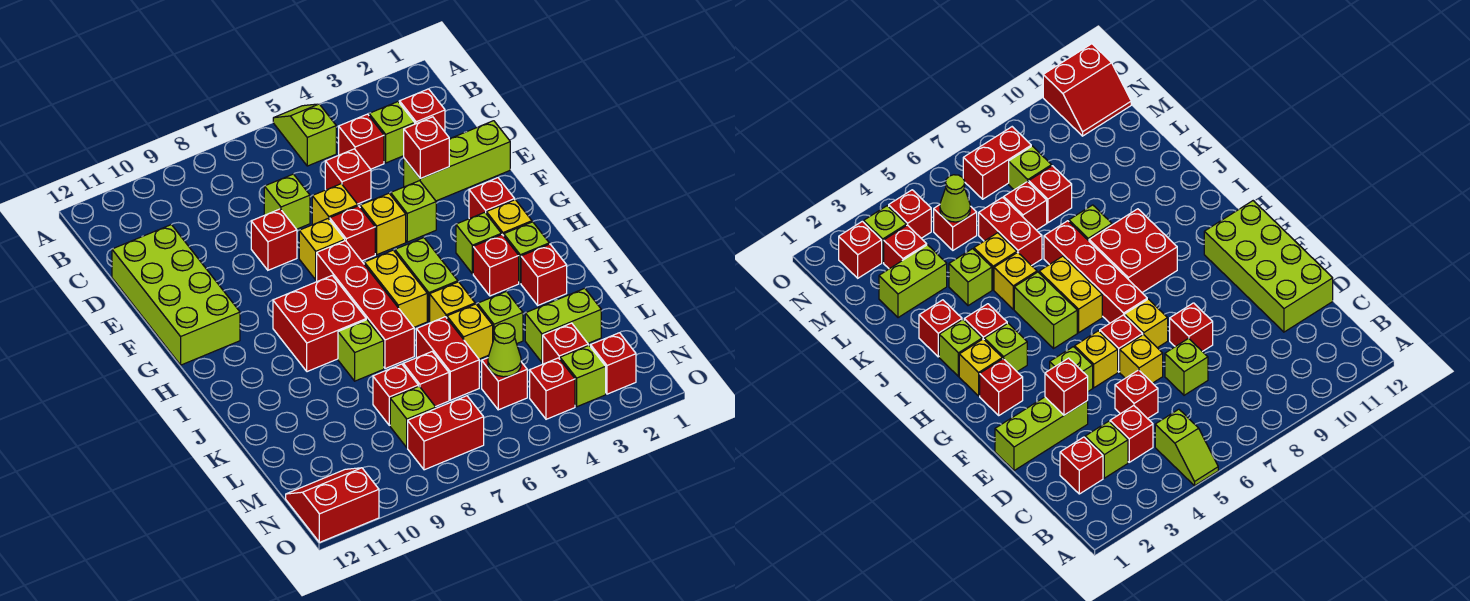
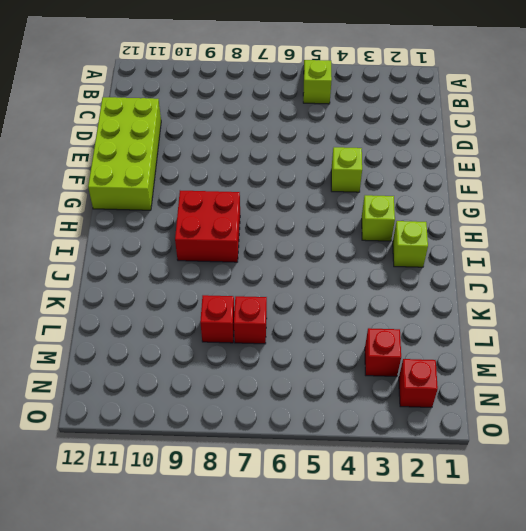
none -> red 1x1 brick [400,89,445,132]
none -> lime 1x1 brick [369,102,415,163]
none -> red 1x1 brick [339,114,384,169]
none -> red 1x1 brick [325,149,371,204]

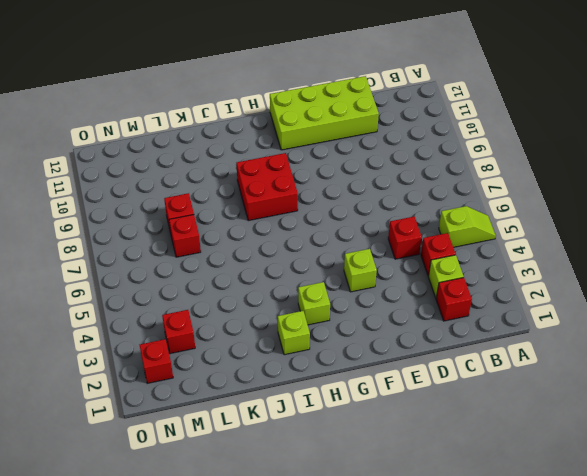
none -> lime 1x1 brick [264,174,310,229]
none -> lime 1x3 brick [404,121,510,201]
none -> yellow 1x1 brick [312,184,358,224]
none -> red 1x1 brick [251,209,297,270]

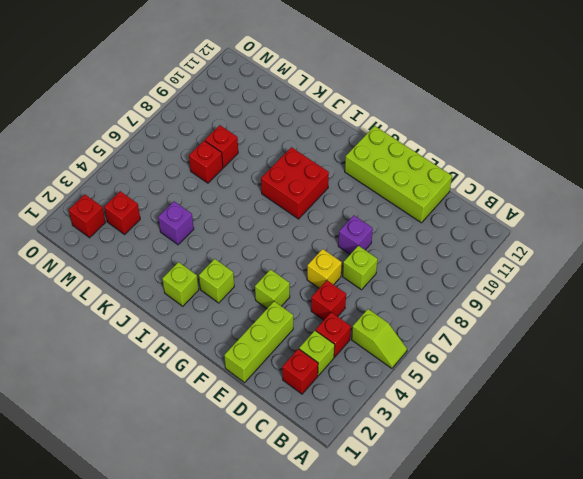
purple 1x1 brick [338,215,373,254] -> red 1x1 brick [251,209,297,270]
purple 1x1 brick [158,201,194,245] -> lime 1x1 brick [477,291,523,343]
none -> yellow 1x1 brick [360,193,406,255]
none -> red 1x1 brick [330,206,375,261]
none -> yellow 1x1 brick [299,219,345,280]
none -> red 1x1 brick [469,178,515,219]

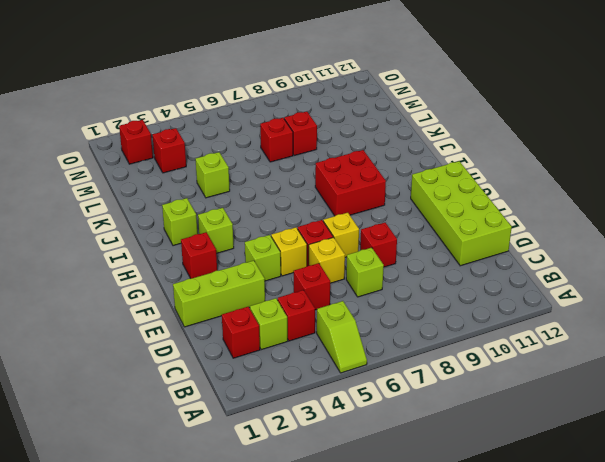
none -> red 1x4 brick [317,241,414,369]
none -> yellow 1x1 brick [486,200,532,236]
none -> lime 1x2 brick [395,238,458,321]
none -> yellow 1x2 brick [364,250,427,327]

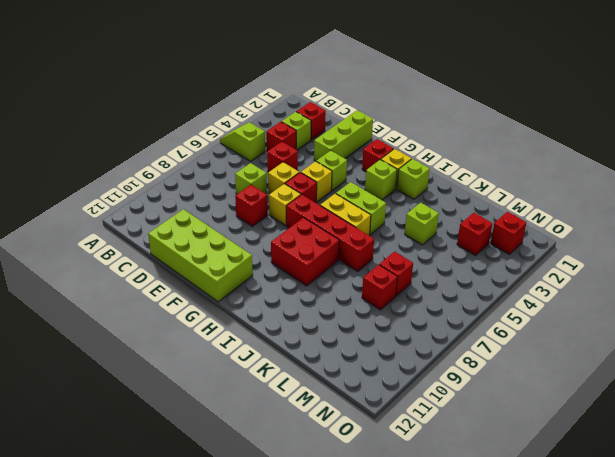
none -> red 1x1 brick [473,235,519,296]
none -> red 1x1 brick [521,244,567,305]
none -> yellow 1x1 brick [430,282,475,323]
none -> lime 1x1 brick [338,320,384,381]

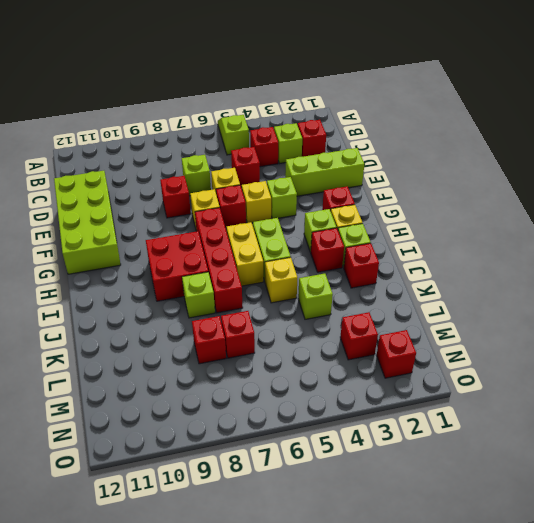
none -> yellow 1x1 brick [447,304,493,359]
none -> red 1x2 brick [416,317,479,400]
none -> lime 1x2 brick [525,288,601,362]
none -> red 1x1 brick [482,358,527,410]

